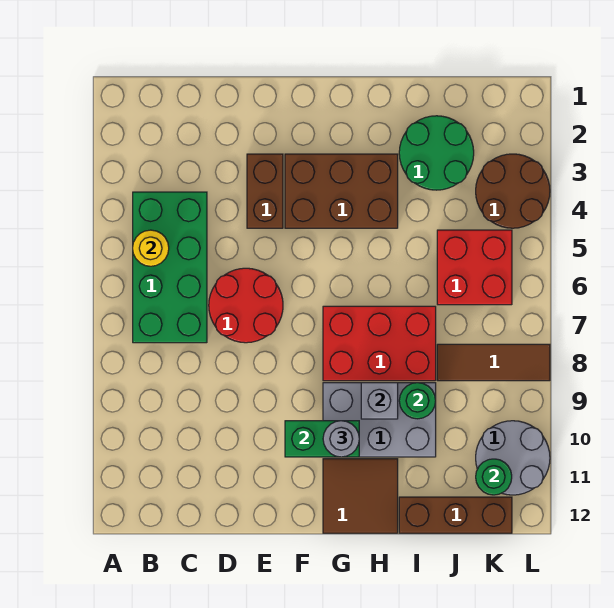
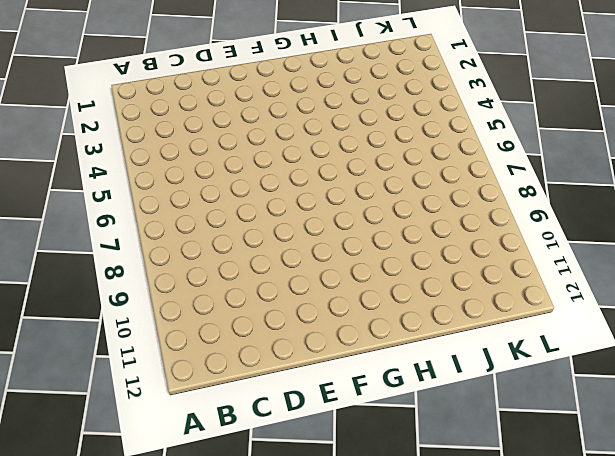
none -> green 2x4 brick [133,192,207,343]
none -> red 2x2 round brick [209,268,283,343]
none -> brown 1x2 brick [247,154,283,228]

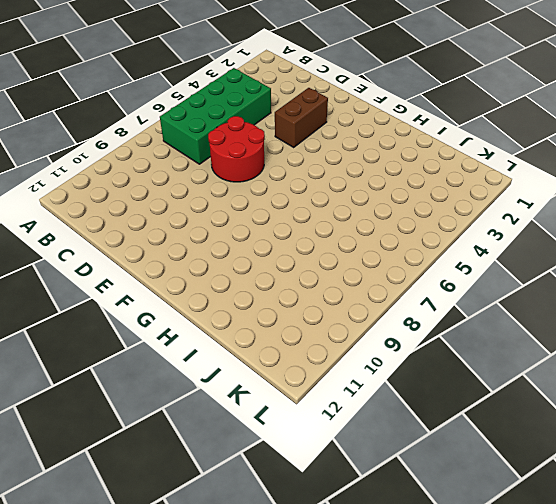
none -> brown 2x3 brick [285,154,398,228]
none -> red 2x3 brick [323,306,436,381]
none -> grey 2x3 brick [323,383,436,457]

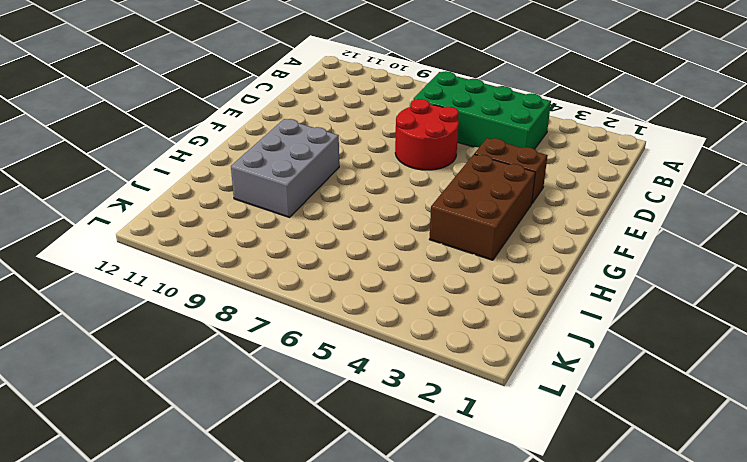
none -> red 2x3 brick [323,306,436,381]
none -> brown 2x2 tile [323,459,398,533]
none -> green 2x2 round brick [399,116,474,190]

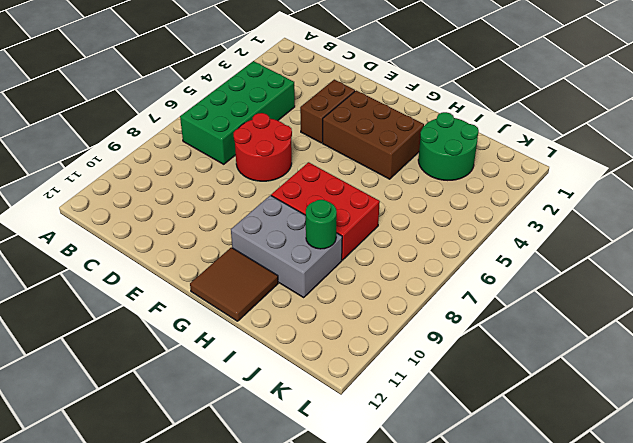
none -> brown 1x3 brick [399,497,512,533]
none -> red 2x2 brick [437,230,512,305]
none -> brown 1x3 tile [437,344,550,381]

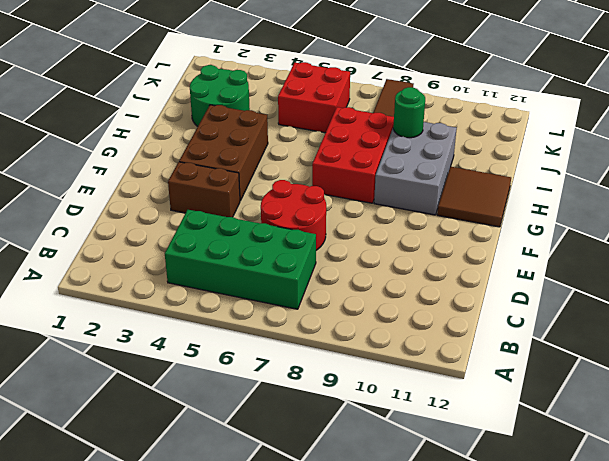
none -> brown 1x3 brick [399,497,512,533]
none -> brown 2x2 round brick [476,154,550,228]
none -> grey 2x2 round brick [476,421,550,495]

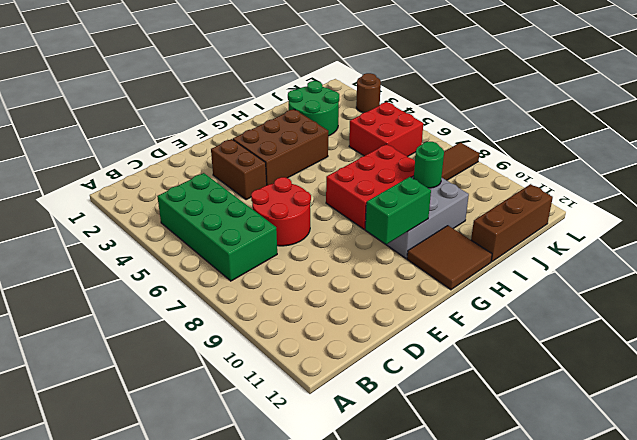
brown 1x1 round brick [356,73,381,113] -> brown 2x2 round brick [476,154,550,228]
none -> grey 2x2 round brick [476,421,550,495]
none -> yellow 1x1 round brick [133,230,169,266]
none -> grey 1x1 brick [361,383,398,419]

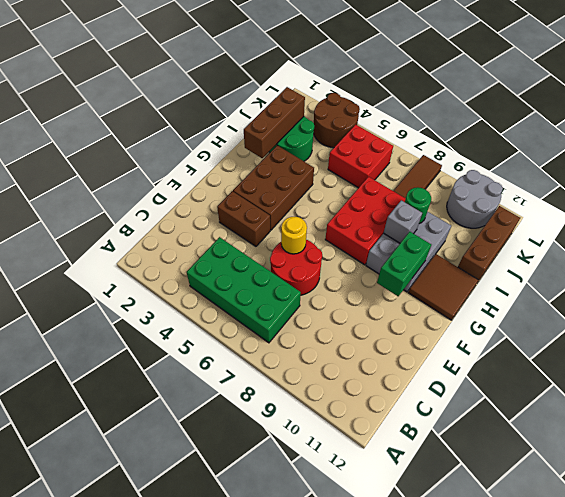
yellow 1x1 round brick [281,217,307,254] -> yellow 1x1 round brick moved to [133,230,169,266]
brown 1x3 brick [244,87,305,158] -> none
none -> green 1x1 round brick [476,459,512,495]
none -> grey 1x1 round brick [323,421,359,457]

